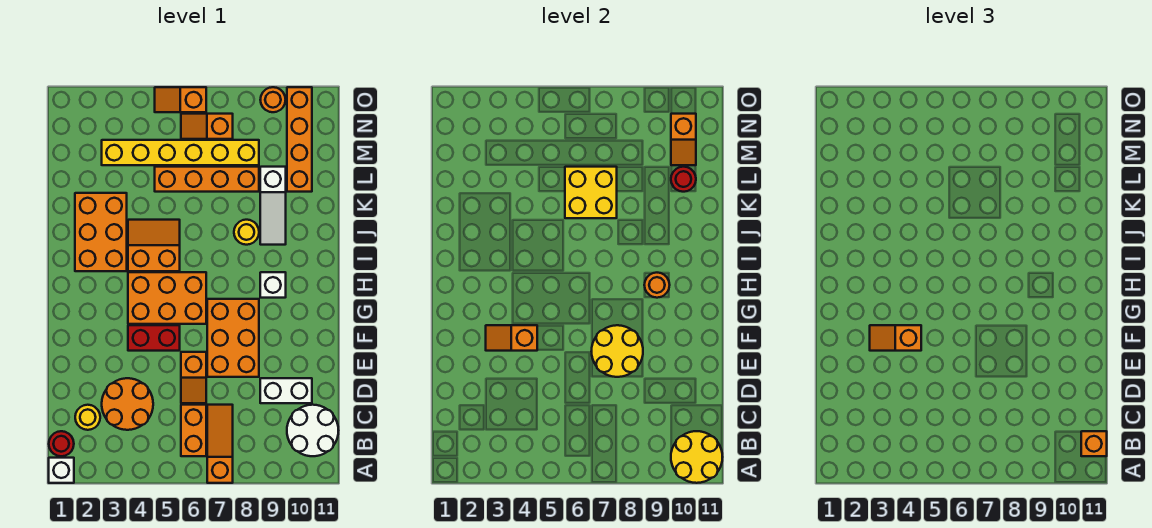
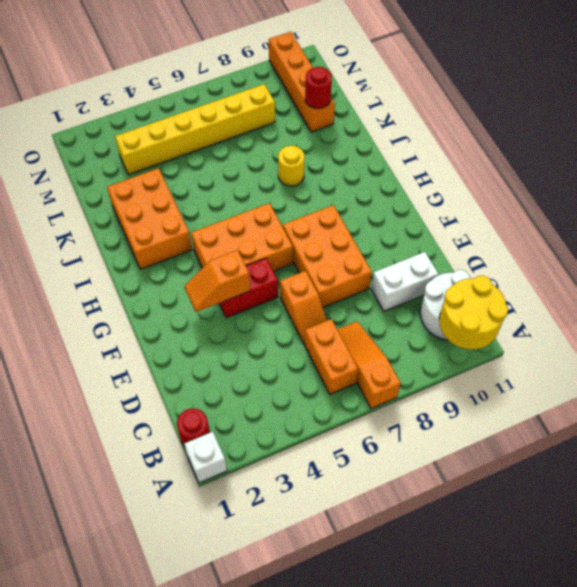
none -> yellow 1x1 round brick [75,405,100,430]
none -> orange 2x2 round brick [102,378,153,430]
none -> white 1x1 brick [260,272,286,298]
none -> orange 2x2 slope [128,220,180,271]

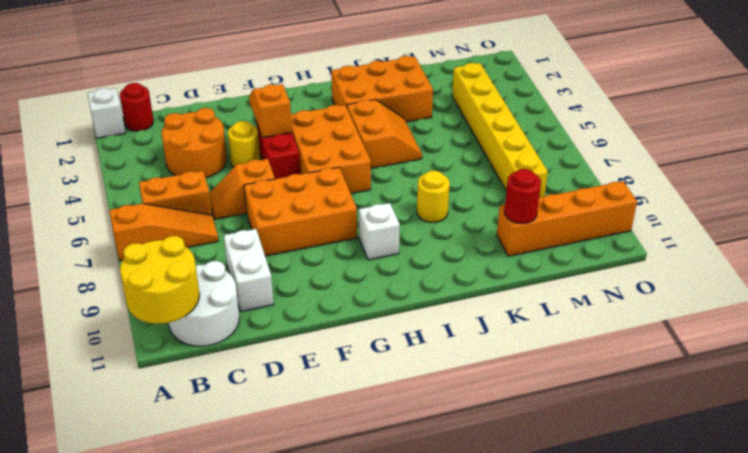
yellow 1x1 round brick [228,121,260,167] -> yellow 1x1 round brick moved to [75,405,100,430]
none -> white 1x3 slope [260,167,286,245]
none -> orange 1x4 brick [155,167,259,192]
none -> orange 1x2 slope [181,114,233,139]
none -> orange 1x2 slope [155,87,206,112]

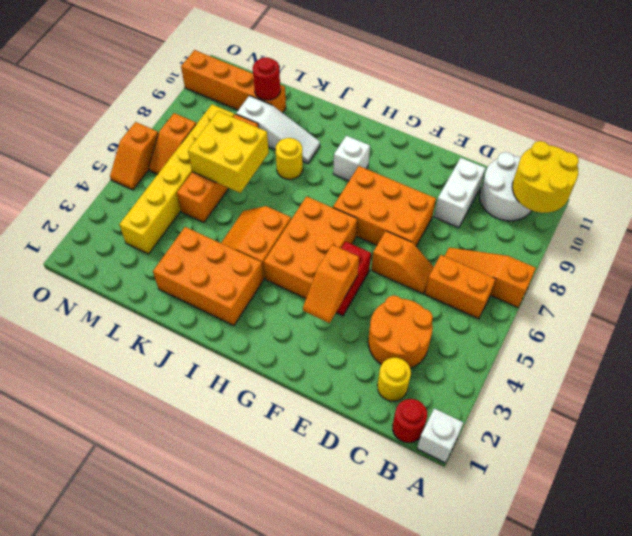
none -> orange 1x1 round brick [260,87,286,112]
none -> yellow 2x2 round brick [591,325,643,377]
none -> orange 1x1 round brick [644,273,670,298]
none -> orange 1x2 slope [671,114,696,165]

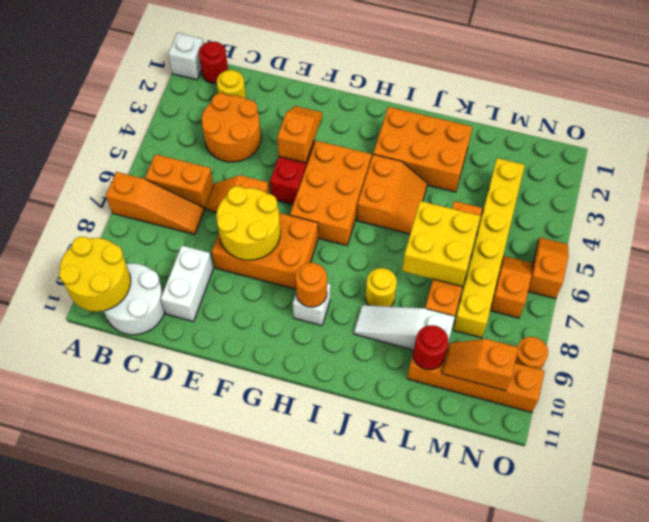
none -> orange 1x1 brick [1081,431,1107,456]
none -> orange 1x2 slope [870,325,921,351]

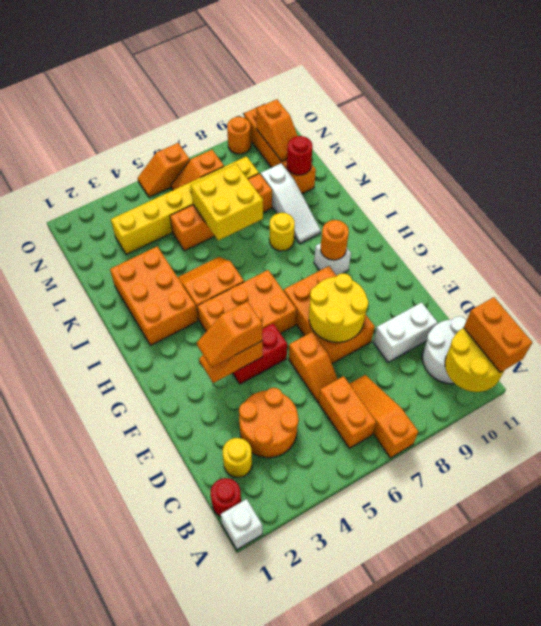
orange 1x2 brick [464,297,532,372] -> orange 1x1 brick [1081,431,1107,456]

